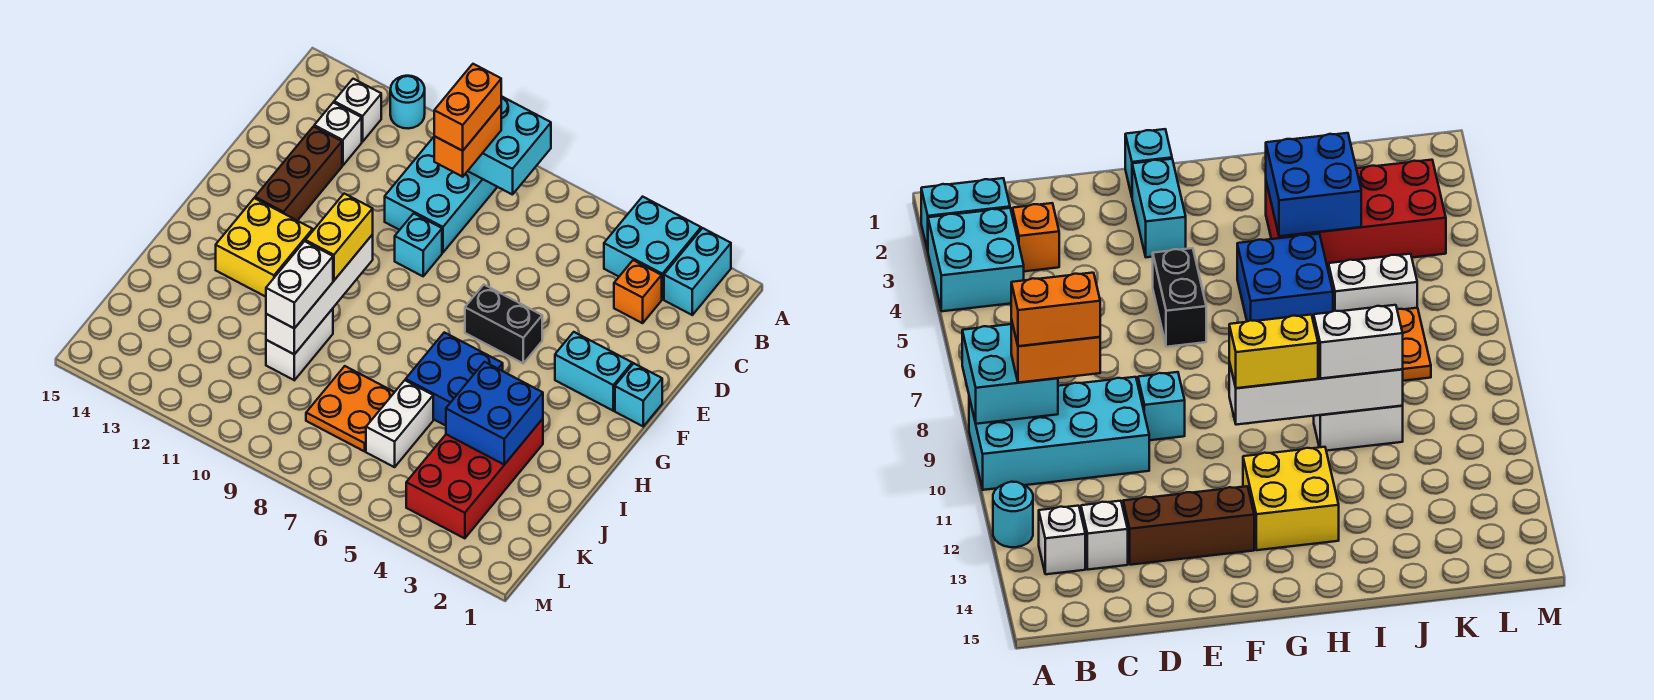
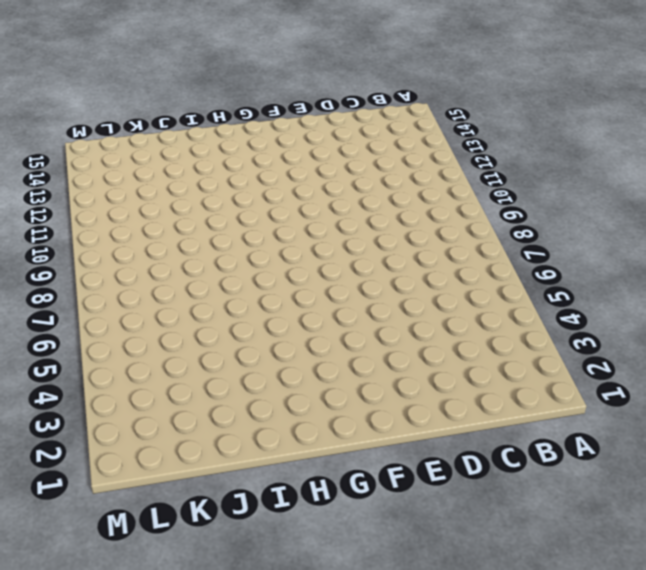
none -> cyan 1x2 brick [664,228,731,315]
none -> cyan 2x2 brick [604,197,701,299]
none -> cyan 2x4 brick [385,137,497,253]

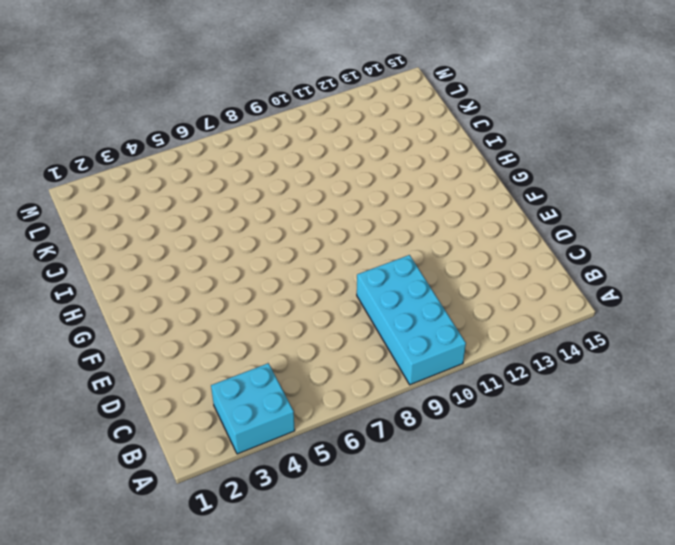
none -> cyan 1x2 brick [664,228,731,315]
none -> cyan 1x1 round brick [390,76,425,129]
none -> white 1x1 brick [334,79,381,142]

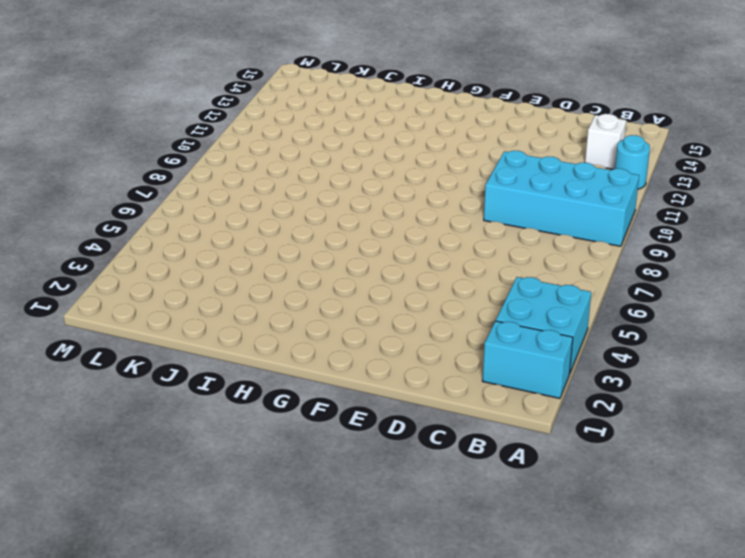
none -> orange 1x1 brick [614,260,662,323]
none -> white 1x1 brick [314,103,362,166]
none -> brown 1x3 brick [255,126,342,221]

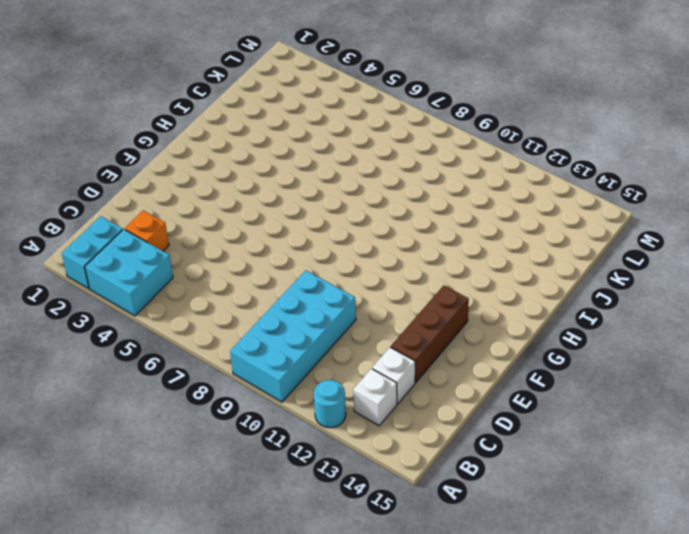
none -> cyan 1x1 brick [395,213,442,276]
none -> cyan 1x1 brick [615,363,662,426]
none -> cyan 1x2 brick [555,332,632,411]

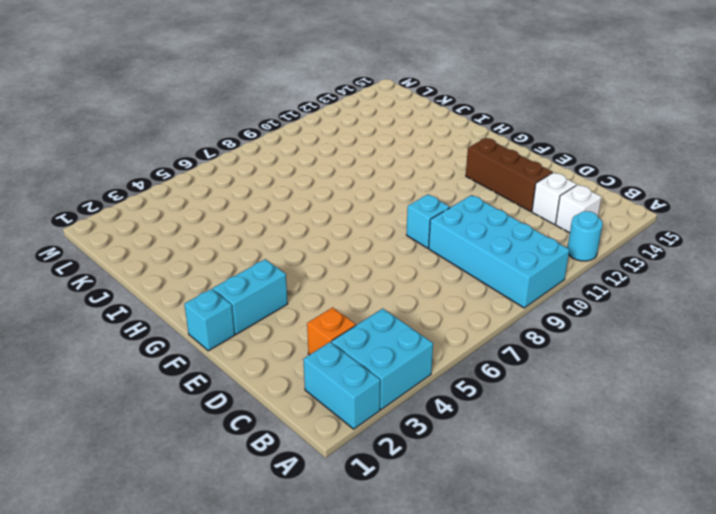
none -> black 1x2 brick [465,285,542,363]
none -> yellow 2x2 brick [216,198,313,297]
none -> blue 2x2 brick [406,332,503,426]

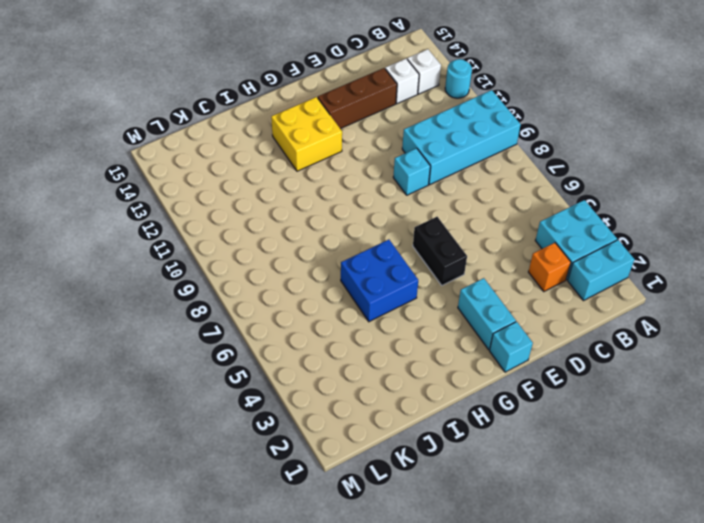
none -> red 2x4 brick [406,419,543,538]
none -> white 1x2 brick [266,309,333,380]
none -> white 1x2 brick [366,380,433,467]

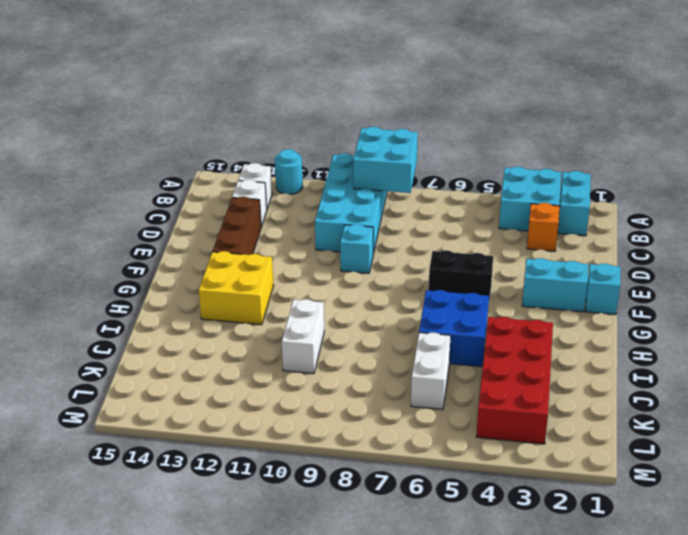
none -> orange 2x2 plate [306,366,394,451]
none -> white 1x4 brick [266,235,373,354]
none -> blue 2x2 brick [446,362,543,465]

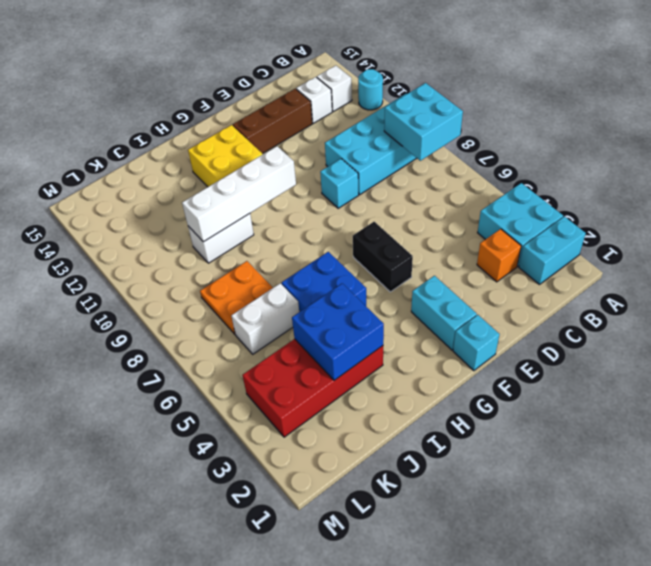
none -> orange 1x2 brick [434,105,501,177]
none -> yellow 1x2 brick [305,194,373,280]
none -> white 1x2 brick [266,241,333,328]

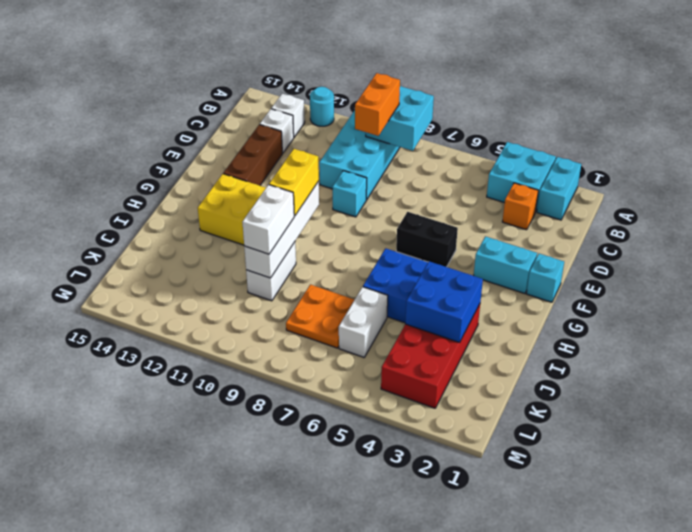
none -> orange 1x2 brick [434,64,501,151]

